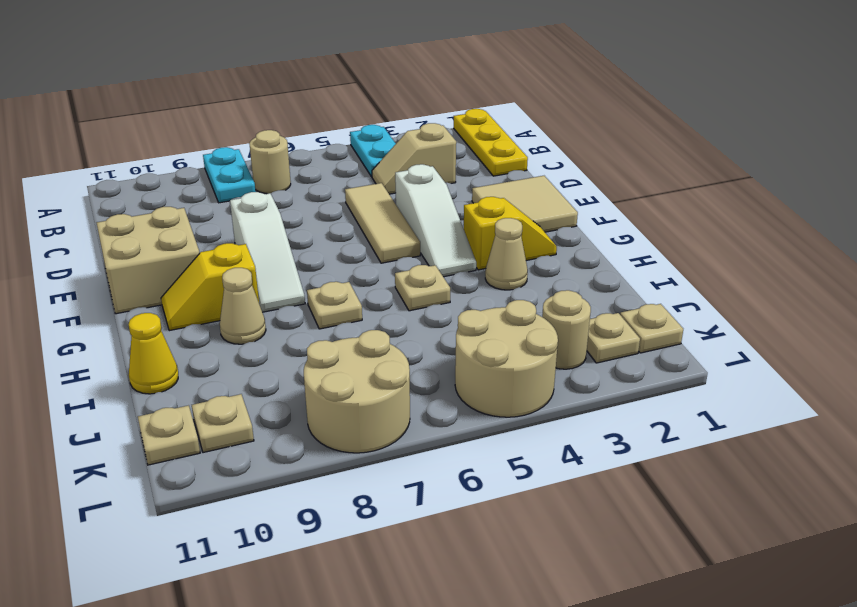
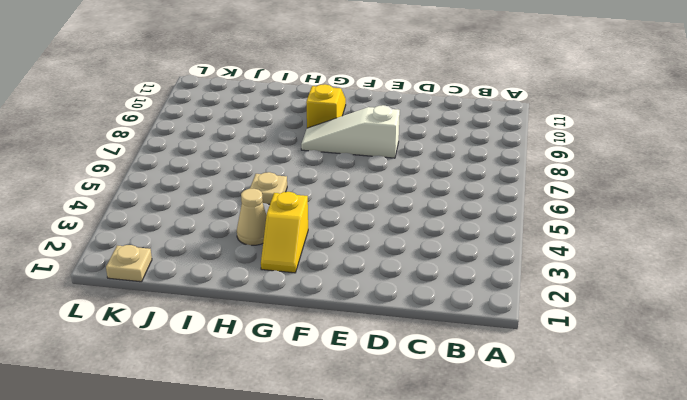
none -> yellow 1x3 plate [454,109,528,176]
none -> cyan 1x2 plate [350,125,396,177]
none -> cyan 1x2 plate [203,147,256,203]

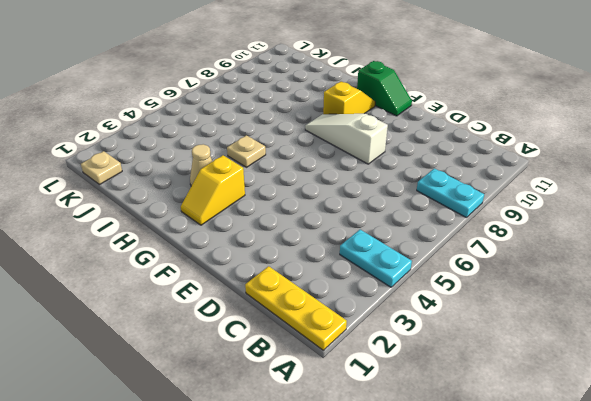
green 1x2 slope [357,61,412,116] -> tan 2x2 brick [97,207,199,314]
none -> tan 1x1 round brick [249,130,291,194]
none -> tan 1x2 slope [372,123,456,194]
none -> tan 1x3 tile [345,183,420,263]

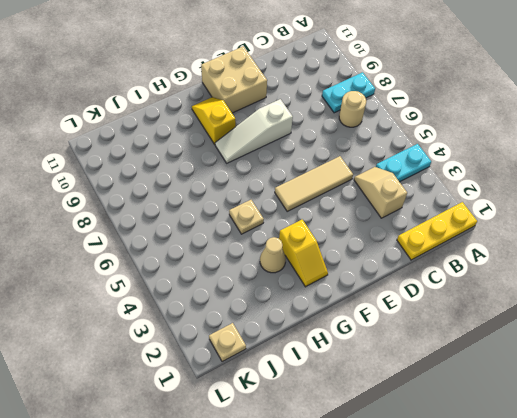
none -> tan 2x2 tile [472,176,578,232]
none -> white 1x3 slope [395,164,476,277]
none -> tan 1x1 plate [307,281,362,329]

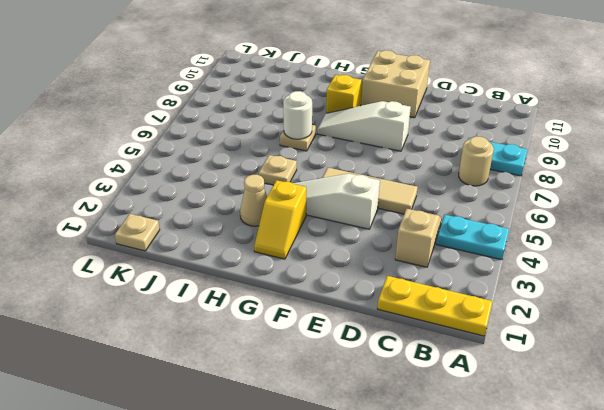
white 1x1 round brick [283,91,312,139] -> none
none -> tan 2x2 tile [472,176,578,232]
none -> tan 1x1 cone [220,268,266,344]
none -> yellow 1x1 cone [129,313,178,394]

